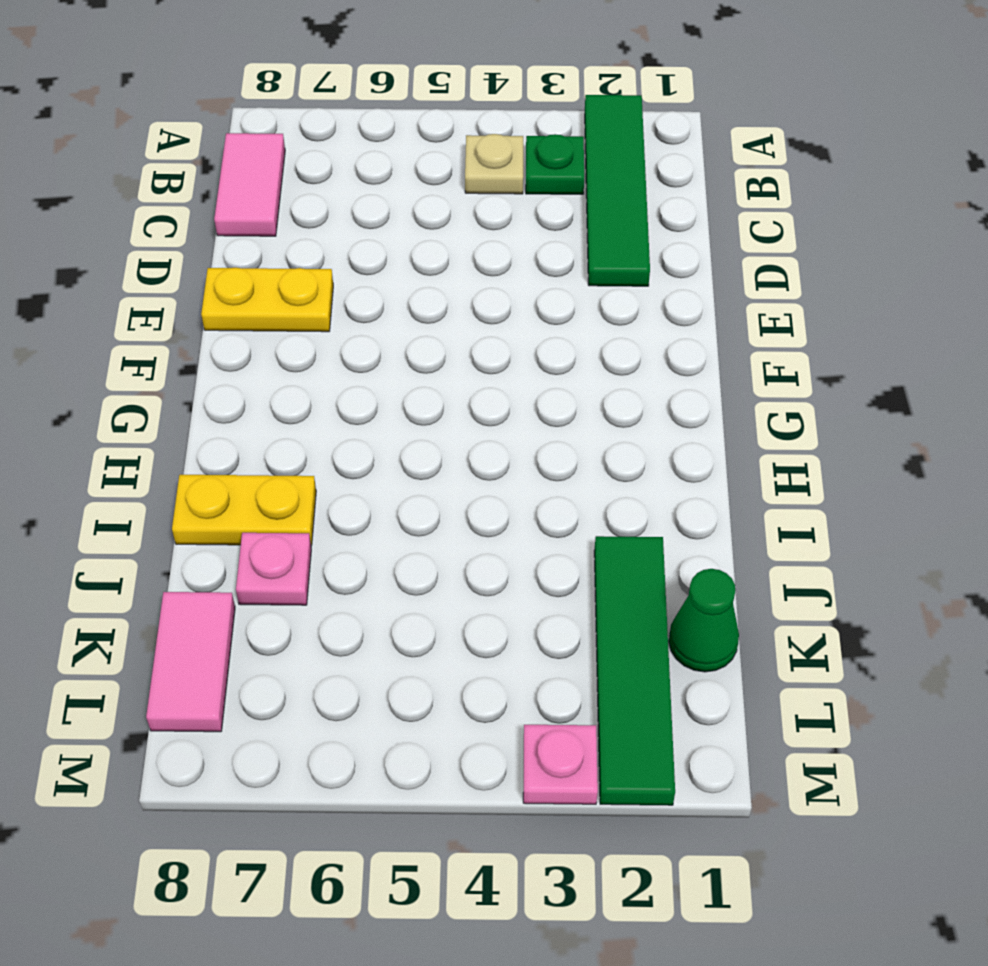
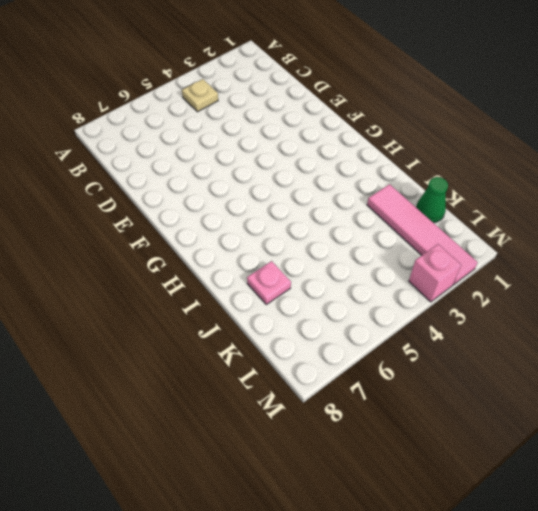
pink 1x4 tile [367,184,478,285] -> green 1x4 tile [594,536,675,805]
pink 1x1 brick [409,244,461,302] -> pink 1x1 plate [523,725,598,804]
none -> green 1x4 tile [585,95,650,286]
none -> green 1x1 plate [526,134,584,194]

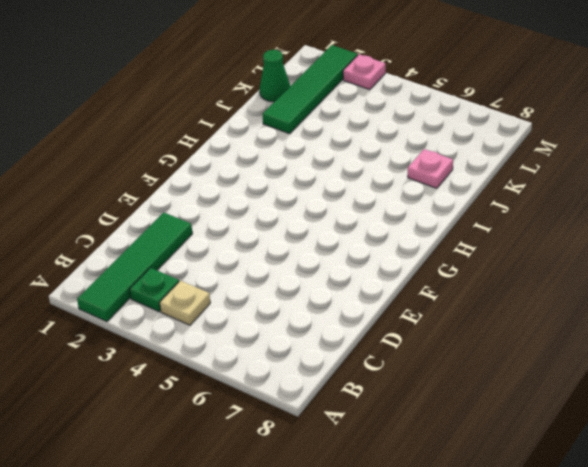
none -> pink 1x2 tile [214,133,285,236]
none -> yellow 1x2 plate [201,268,333,332]

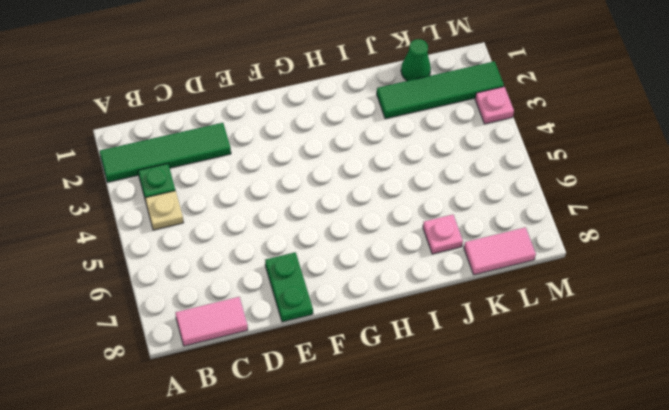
green 1x2 plate [265,252,313,322] -> yellow 1x2 plate [201,268,333,332]
none -> yellow 1x2 plate [172,475,316,545]

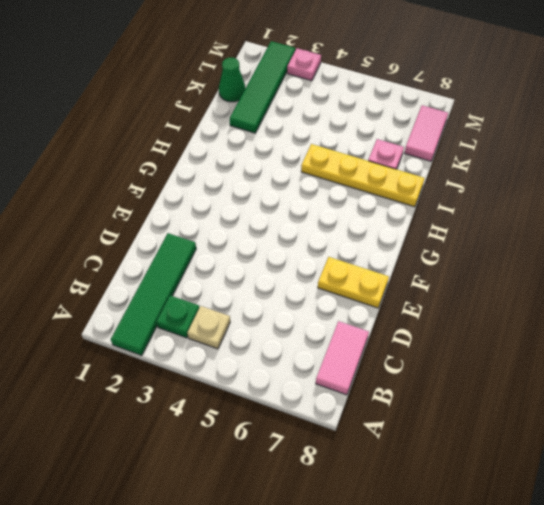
yellow 1x4 plate [301,144,425,207] -> yellow 1x2 plate [172,475,316,545]

